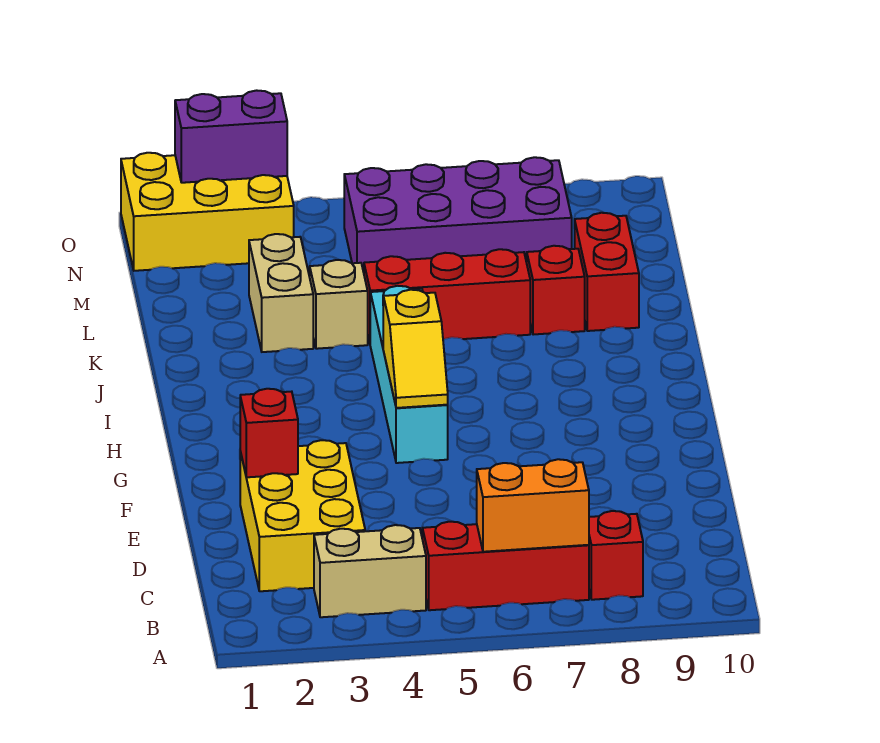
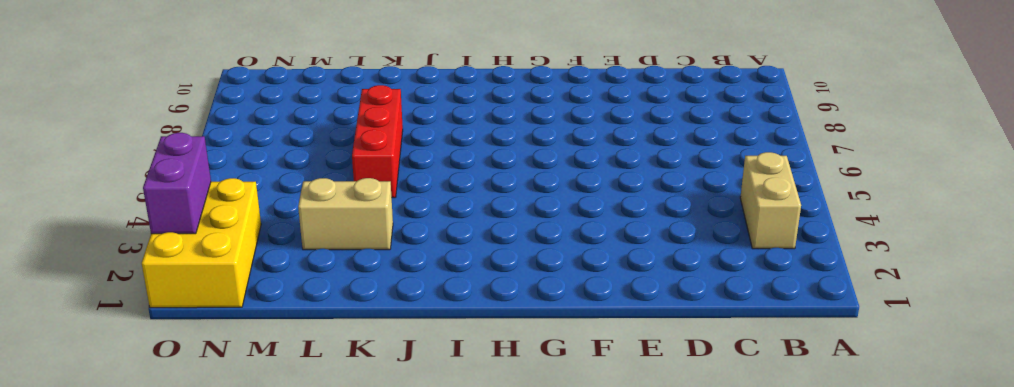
none -> red 1x3 brick [422,522,589,610]
none -> red 1x1 brick [589,511,643,600]
none -> yellow 2x3 brick [240,440,365,591]

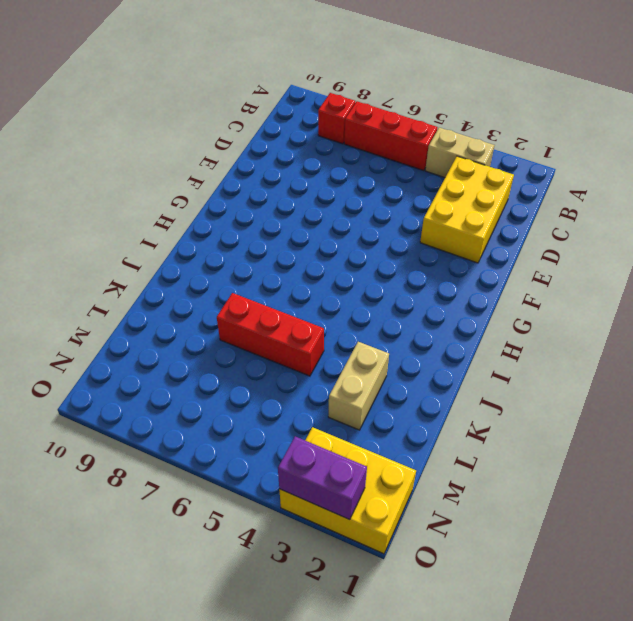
none -> cyan 1x4 brick [370,286,448,463]
none -> tan 1x1 brick [310,260,368,349]
none -> red 1x1 brick [527,246,585,335]

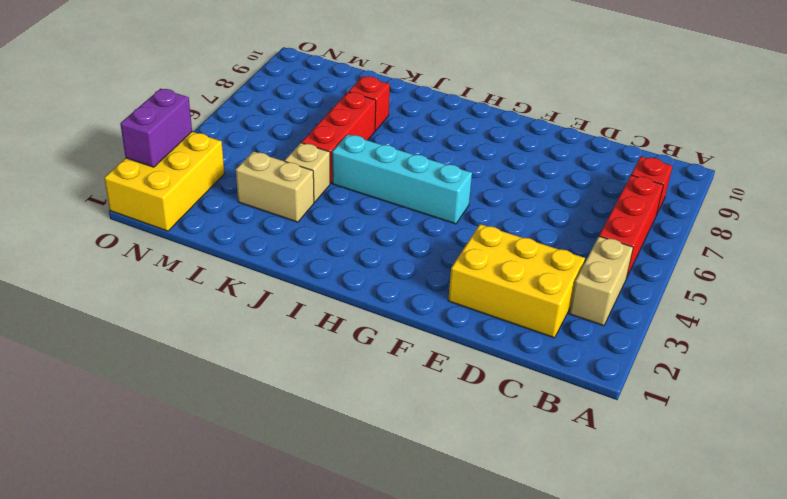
none -> red 1x2 brick [574,213,639,331]
none -> purple 2x4 brick [344,157,572,272]
none -> orange 1x2 brick [477,459,589,552]

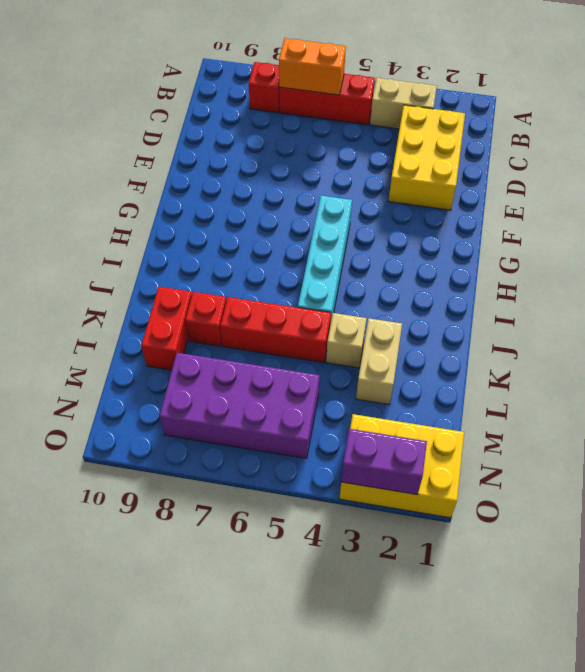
none -> red 1x1 brick [240,389,298,477]
none -> yellow 1x2 slope [383,290,448,408]

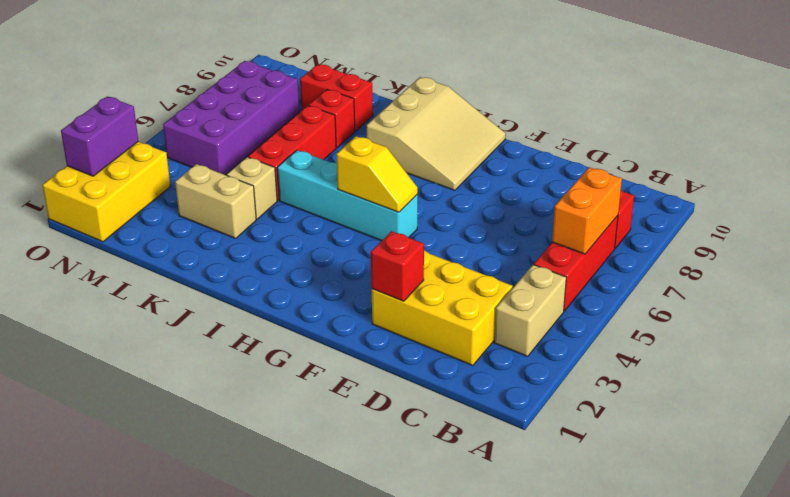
tan 3x3 slope [367,77,506,190] -> none

